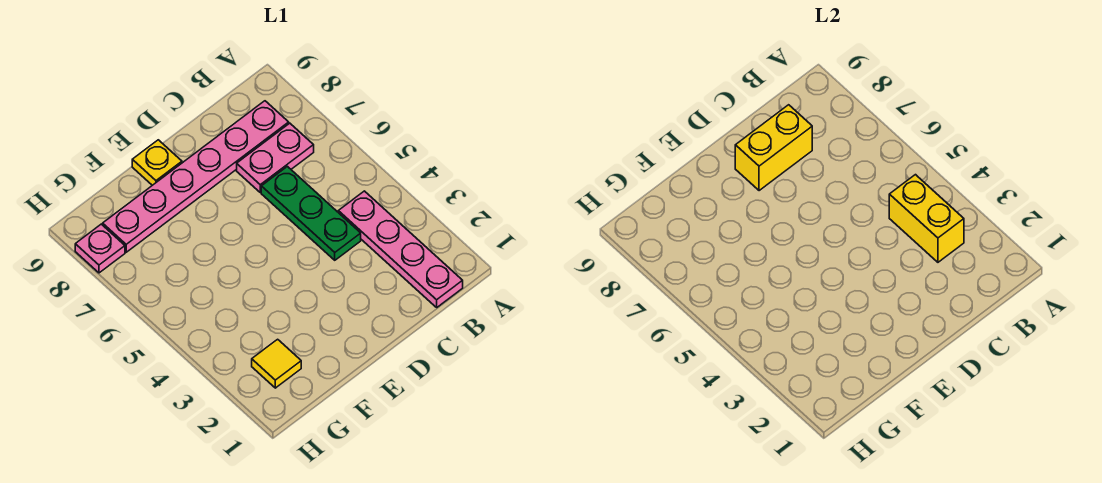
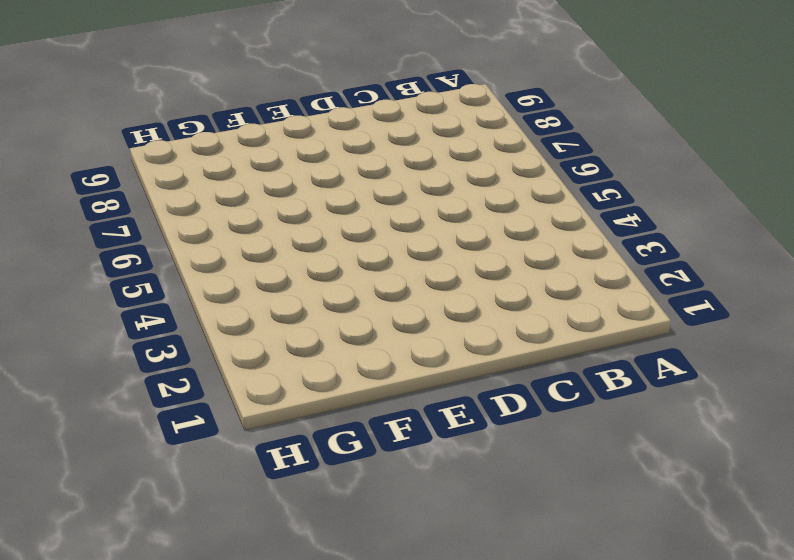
none -> pink 1x4 plate [338,191,463,307]
none -> pink 1x2 plate [237,123,314,192]

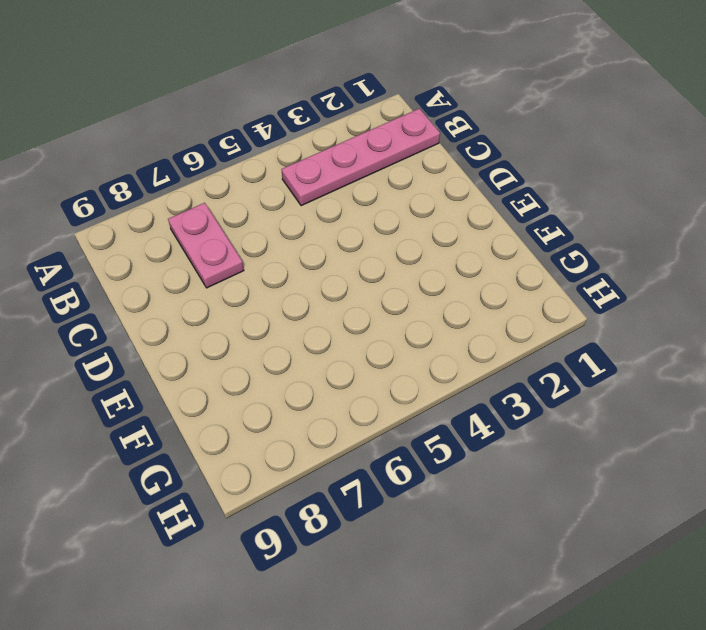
none -> pink 1x6 plate [103,101,289,252]
none -> green 1x3 plate [261,166,361,260]

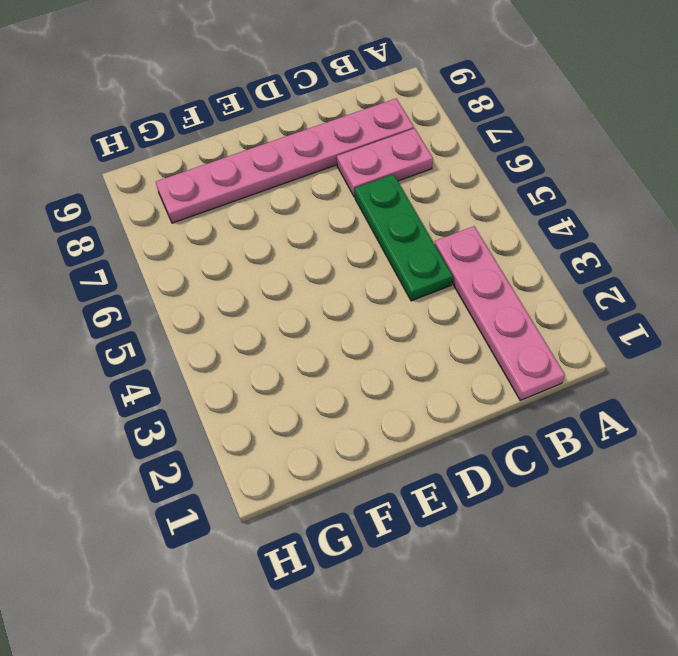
none -> yellow 1x1 plate [132,140,182,185]
none -> yellow 1x1 tile [252,339,301,388]

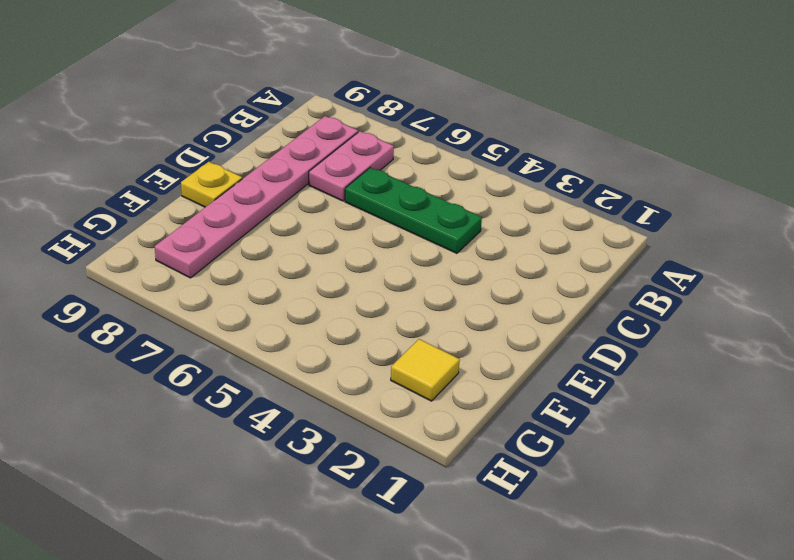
none -> pink 1x4 plate [338,191,463,307]
none -> pink 1x1 plate [75,224,125,273]

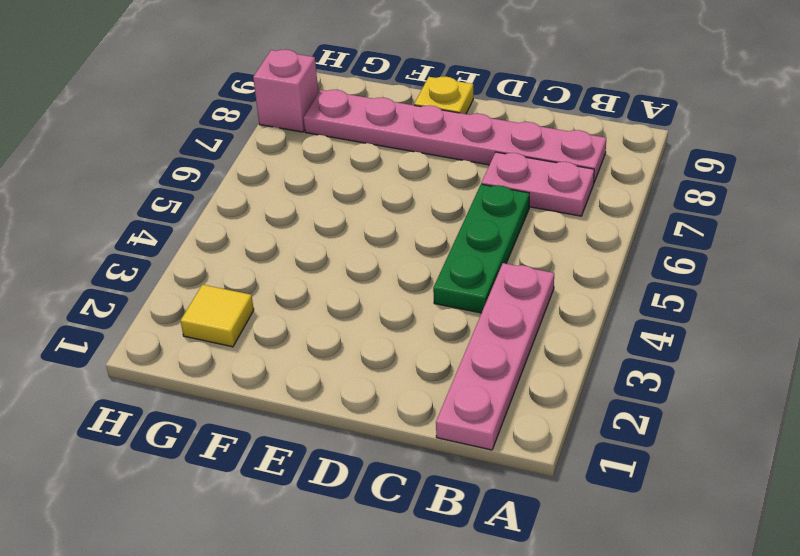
pink 1x1 brick [253,50,318,132] -> pink 1x1 plate [75,224,125,273]
none -> yellow 1x2 brick [889,175,964,262]
none -> yellow 1x2 brick [735,105,812,191]

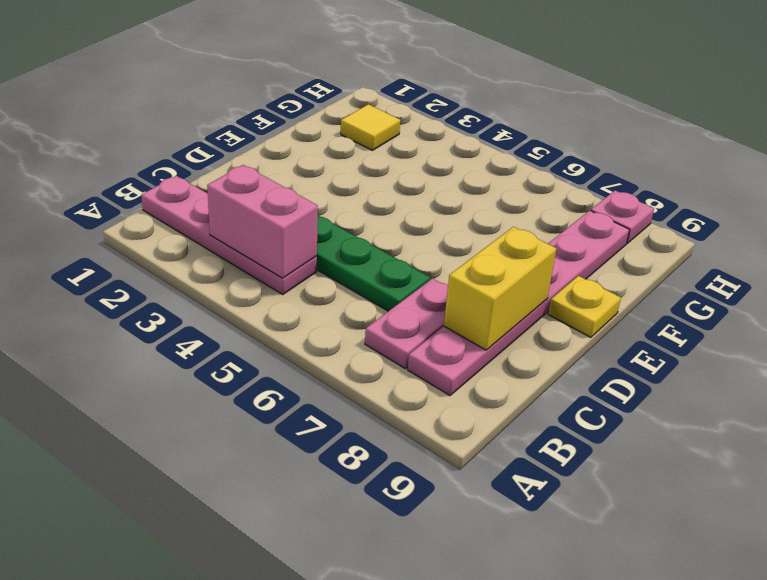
pink 1x2 brick [207,165,318,278] -> yellow 1x2 brick [889,175,964,262]

